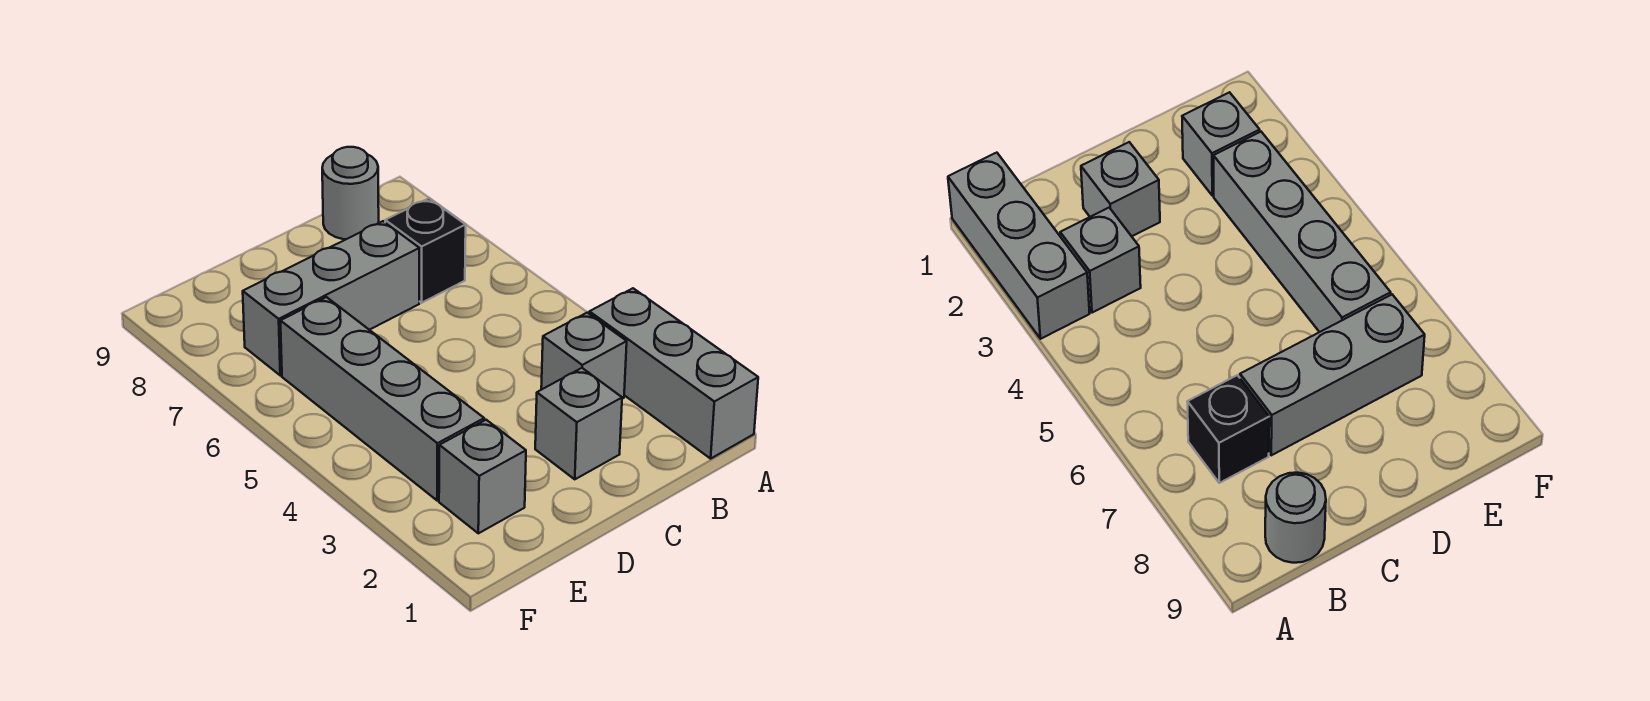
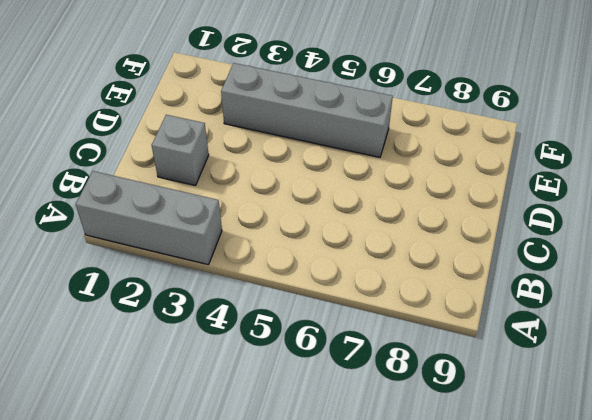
none -> grey 1x1 brick [541,313,627,399]
none -> black 1x1 brick [385,198,466,303]

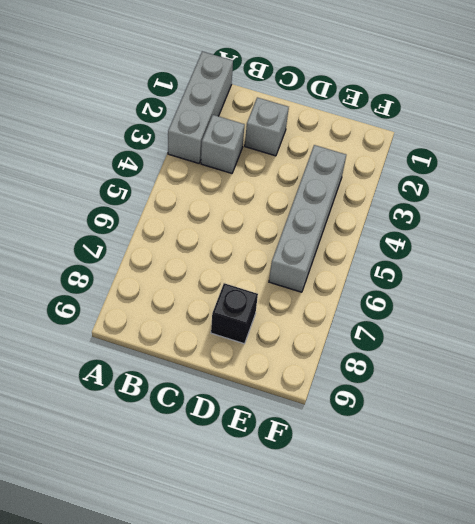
black 1x1 brick [211,283,258,344] -> black 1x1 brick moved to [385,198,466,303]
none -> grey 1x1 round brick [322,147,379,239]
none -> grey 1x3 brick [243,221,419,375]

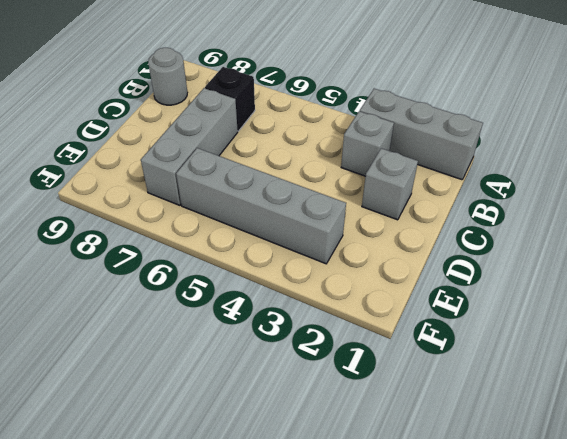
none -> grey 1x1 brick [439,420,526,533]

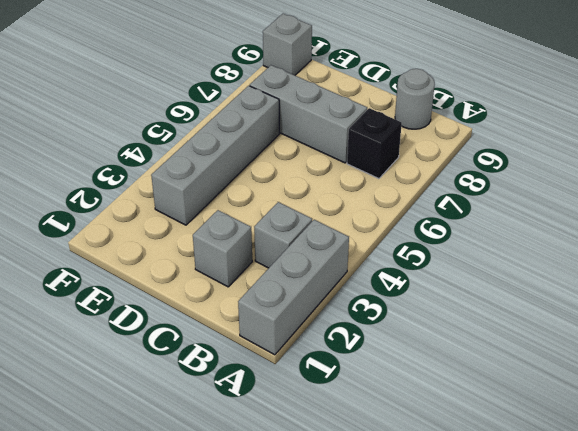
grey 1x1 brick [263,14,312,75] -> grey 1x1 brick moved to [439,420,526,533]

